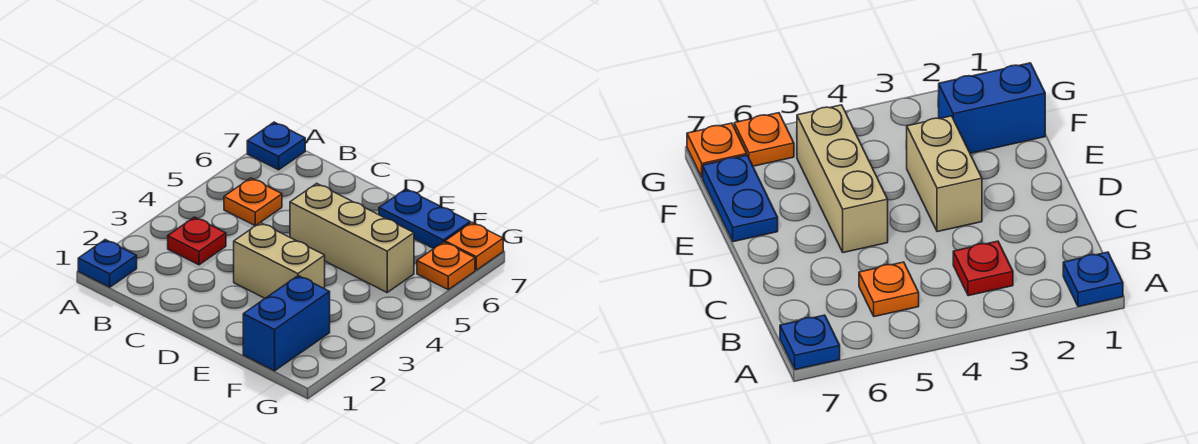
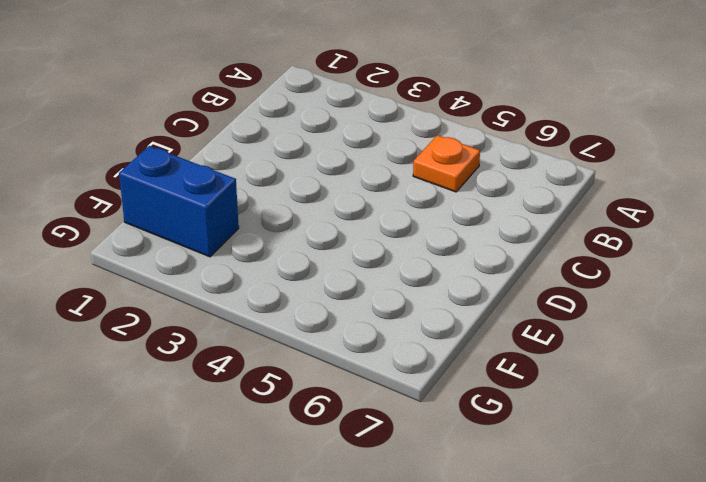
none -> blue 1x1 plate [78,240,137,287]
none -> blue 1x1 plate [247,122,305,170]

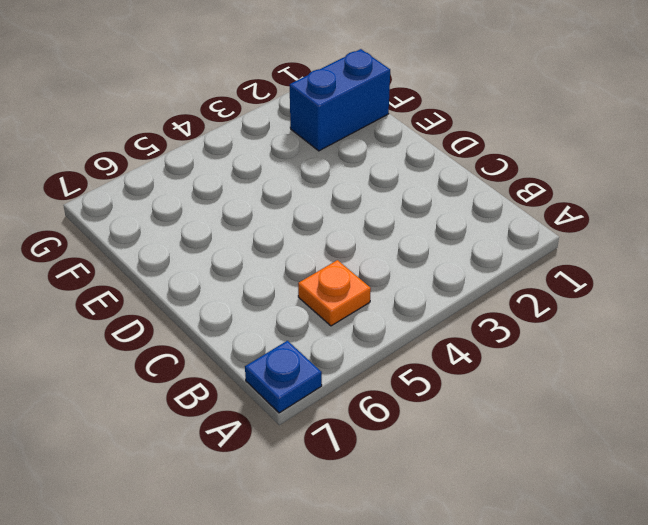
none -> blue 1x1 plate [78,240,137,287]
none -> red 1x1 plate [168,217,226,265]

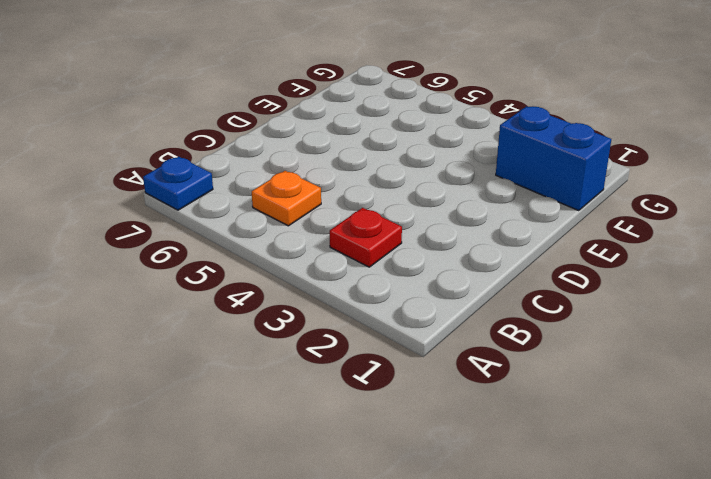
none -> blue 1x1 plate [78,240,137,287]
none -> tan 1x2 brick [234,223,325,298]

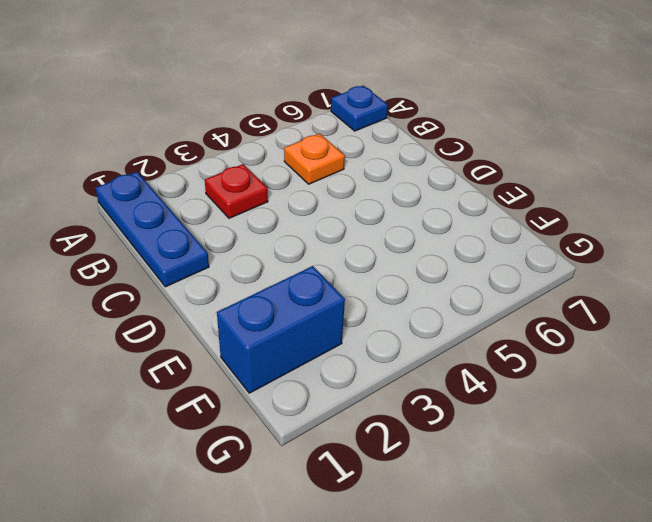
blue 1x3 plate [96,172,209,287] -> blue 1x1 plate [78,240,137,287]
none -> tan 1x2 brick [234,223,325,298]
none -> tan 1x3 brick [290,183,414,292]

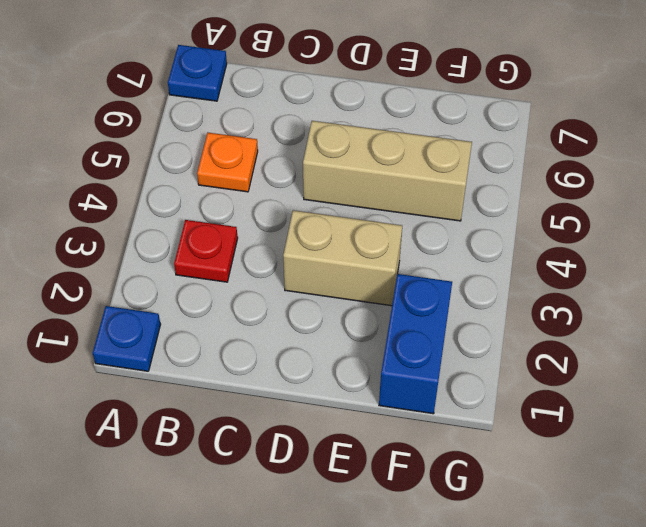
none -> blue 1x2 plate [379,189,470,249]
none -> orange 1x1 plate [417,242,475,290]

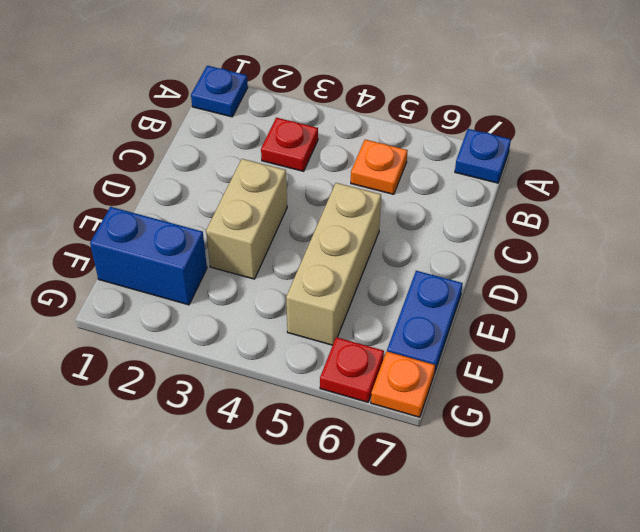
red 1x1 plate [320,337,384,402] -> orange 1x1 plate [417,242,475,290]

